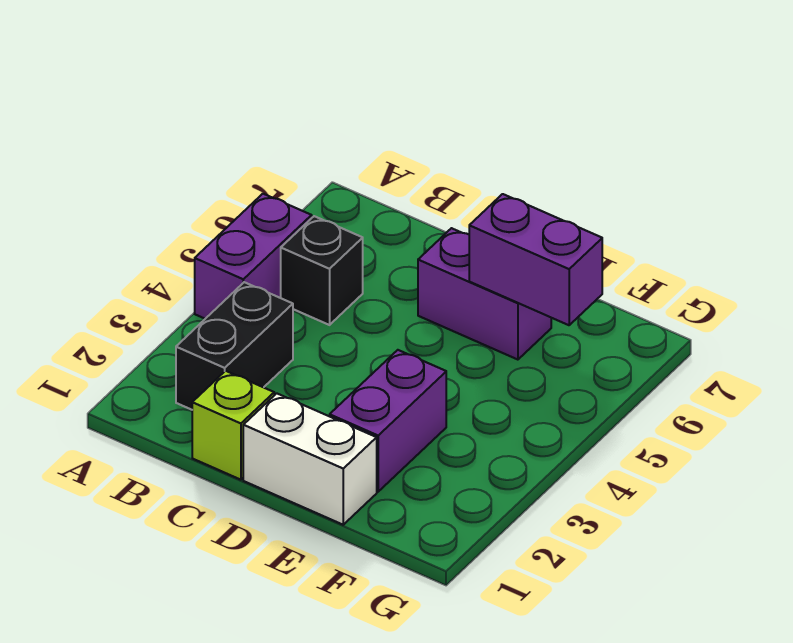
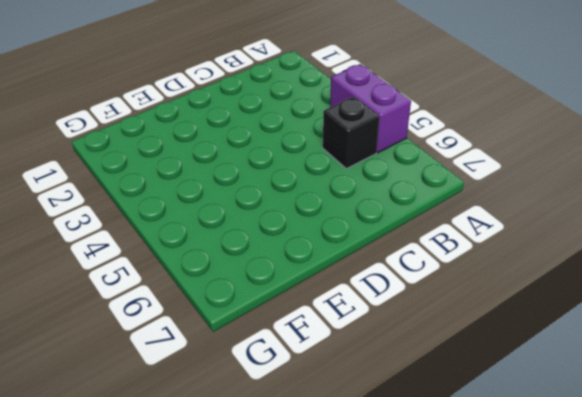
none -> black 1x2 brick [176,282,293,410]
none -> lime 1x1 brick [192,371,274,480]

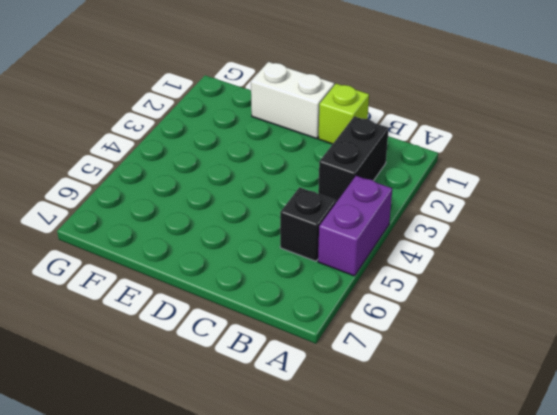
none -> purple 1x2 brick [418,228,551,360]
none -> purple 1x2 brick [330,350,446,492]

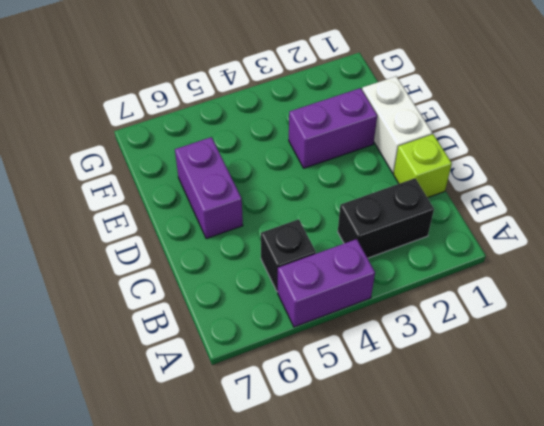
none -> purple 1x2 brick [469,194,602,325]

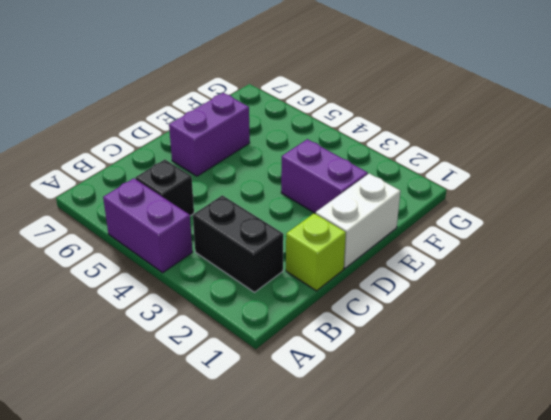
none -> purple 1x2 brick [469,194,602,325]

